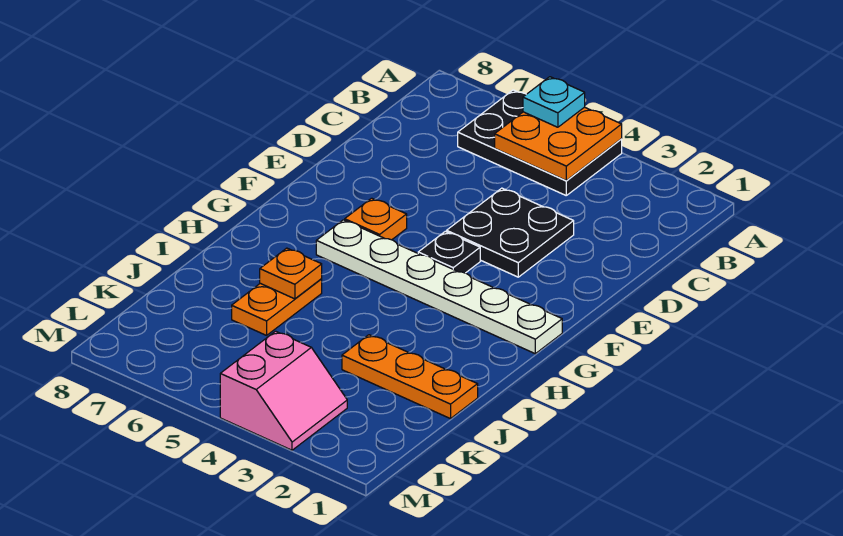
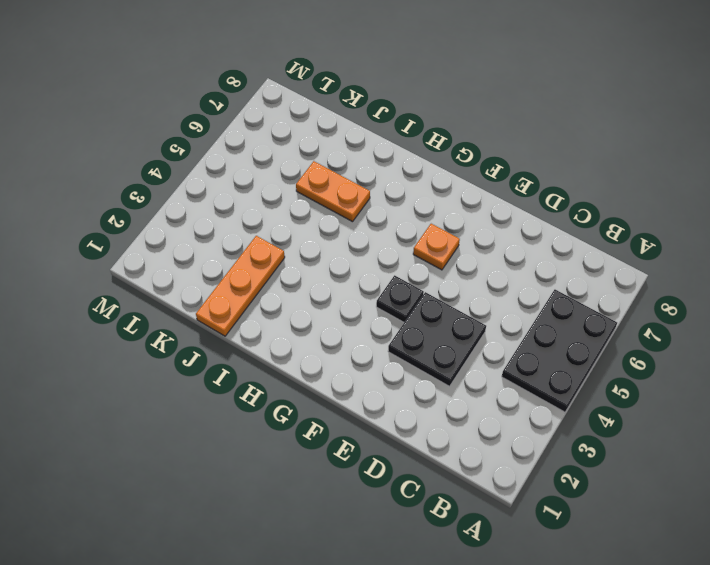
none -> white 1x6 plate [316,220,562,354]
none -> pink 2x2 slope [220,331,347,450]

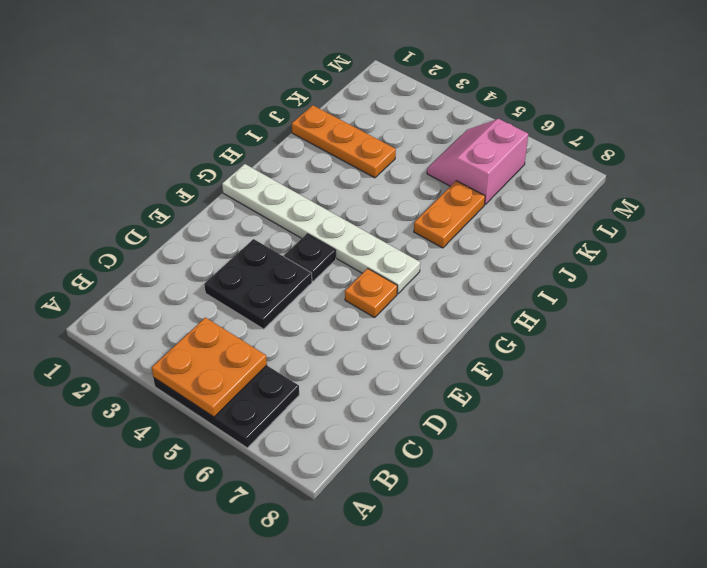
pink 2x2 slope [427,119,528,204] -> pink 2x2 slope moved to [220,331,347,450]
none -> orange 1x1 plate [260,248,322,299]
none -> cyan 1x1 plate [523,77,585,127]

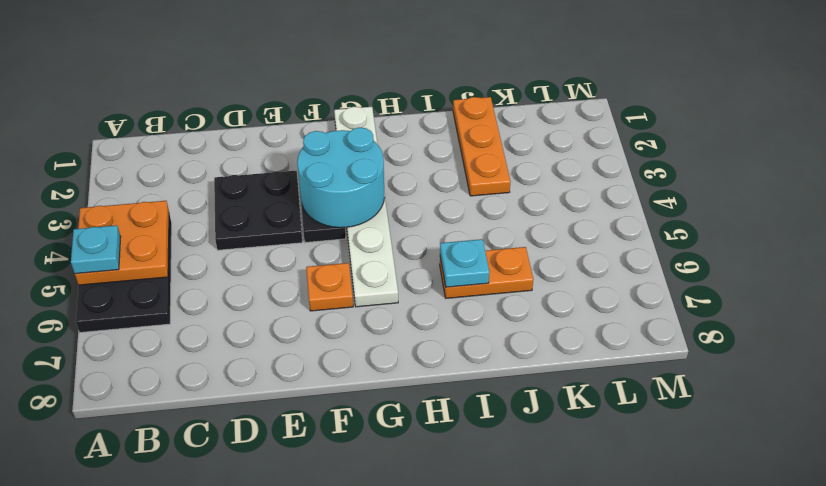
cyan 2x2 round brick [297,128,384,228] -> none
cyan 1x1 plate [440,239,490,287] -> orange 1x1 plate [260,248,322,299]
none -> pink 2x2 slope [220,331,347,450]

